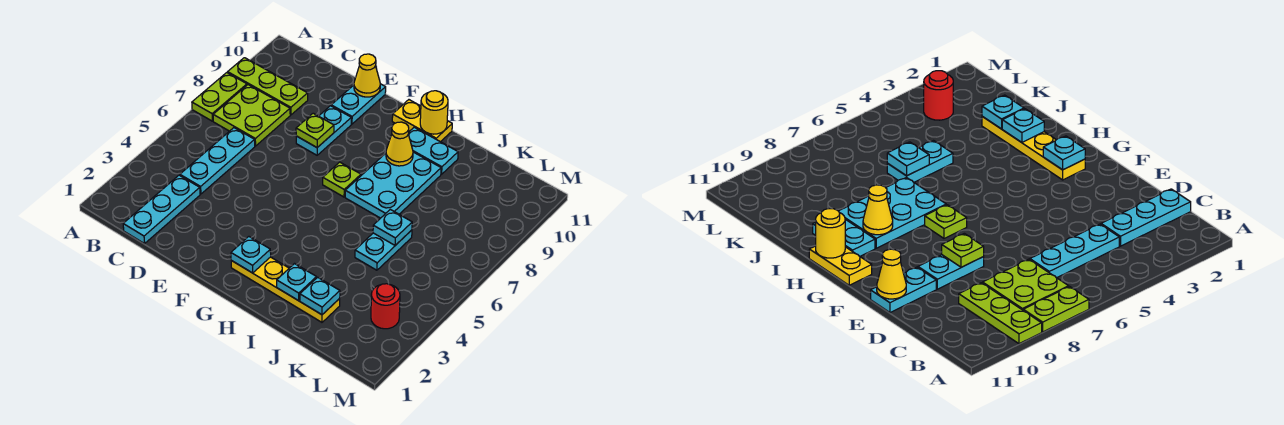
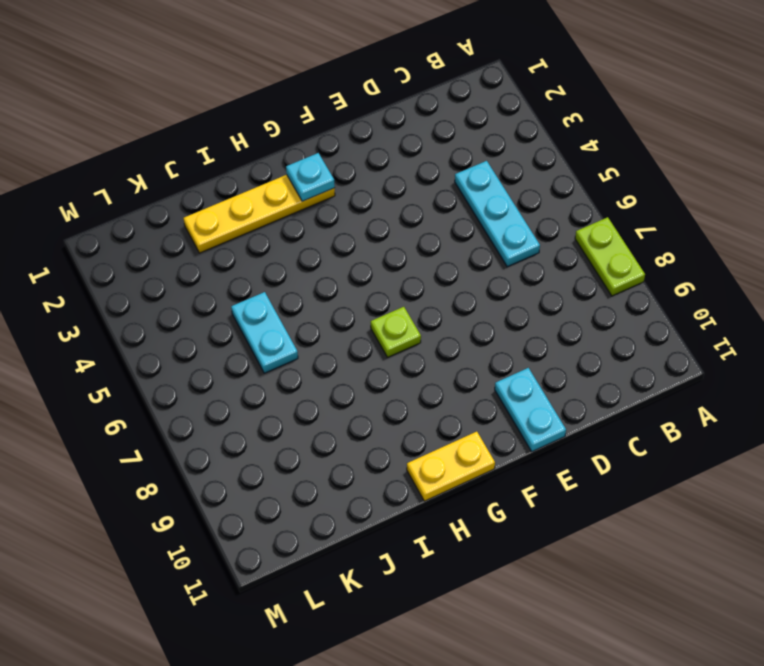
none -> lime 1x3 plate [228,58,308,115]
none -> lime 2x2 plate [213,85,290,146]
none -> cyan 1x3 plate [123,175,200,244]

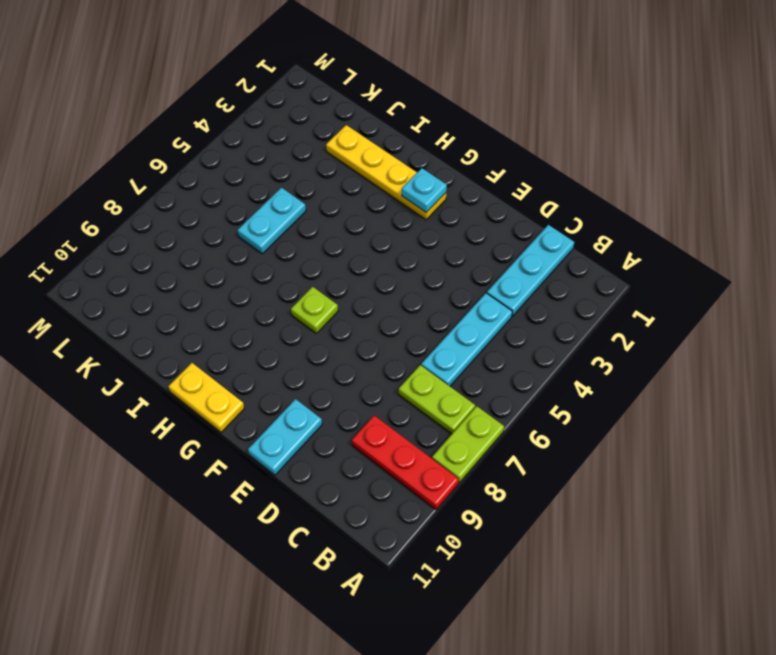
red 1x3 plate [352,415,459,510] -> lime 1x3 plate [228,58,308,115]
lime 1x2 plate [399,365,475,434] -> lime 2x2 plate [213,85,290,146]
none -> cyan 1x2 plate [296,106,351,155]
none -> cyan 2x3 plate [345,152,441,218]
none -> cyan 1x2 plate [409,127,458,174]

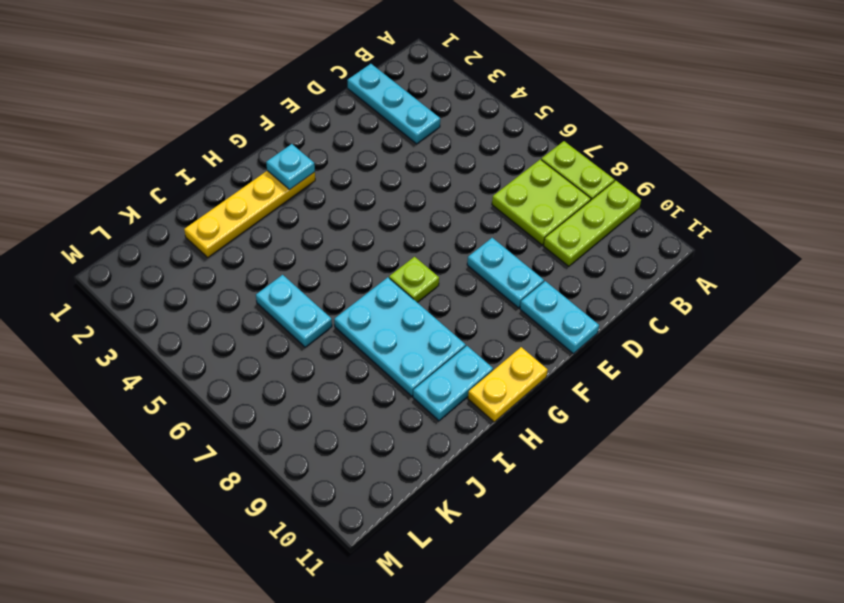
none -> cyan 1x3 plate [180,128,255,194]
none -> red 1x1 round brick [371,284,400,329]
none -> lime 1x1 plate [296,113,334,147]

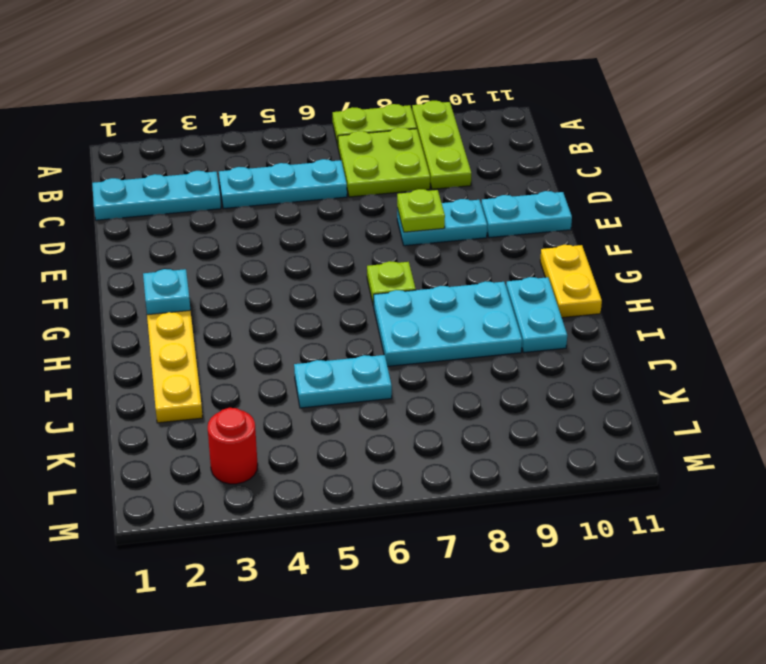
none -> yellow 1x1 cone [354,54,380,97]
none -> yellow 1x1 cone [386,122,413,166]
none -> yellow 1x1 round brick [420,91,448,134]

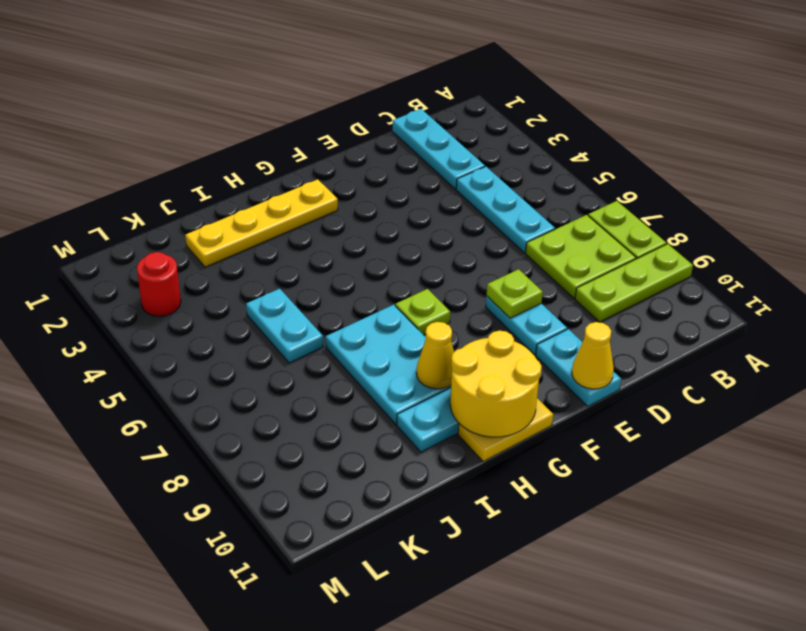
yellow 2x2 round brick [450,331,542,437] -> yellow 1x1 round brick [420,91,448,134]
none -> cyan 1x1 plate [231,237,271,273]
none -> cyan 1x1 plate [277,264,317,301]
none -> cyan 1x1 plate [300,277,340,315]

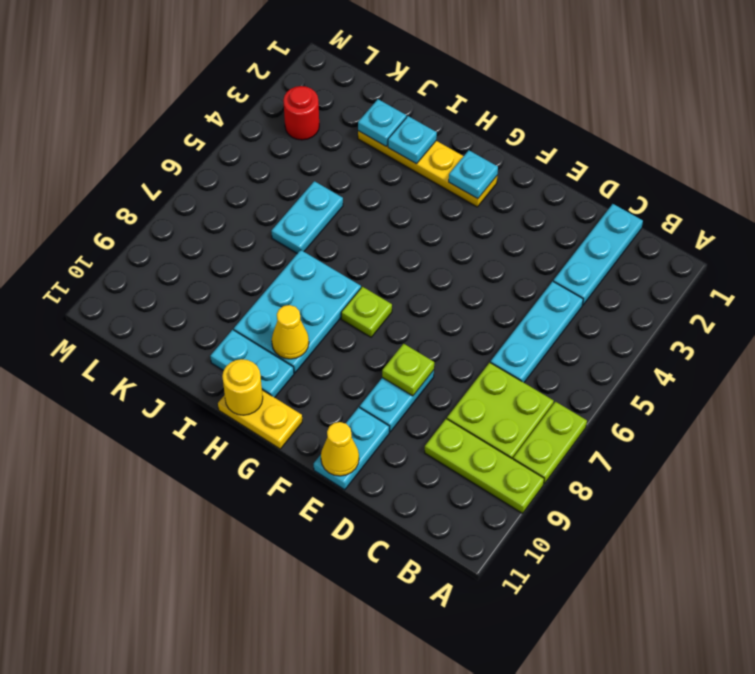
none -> cyan 1x1 plate [373,209,412,245]

